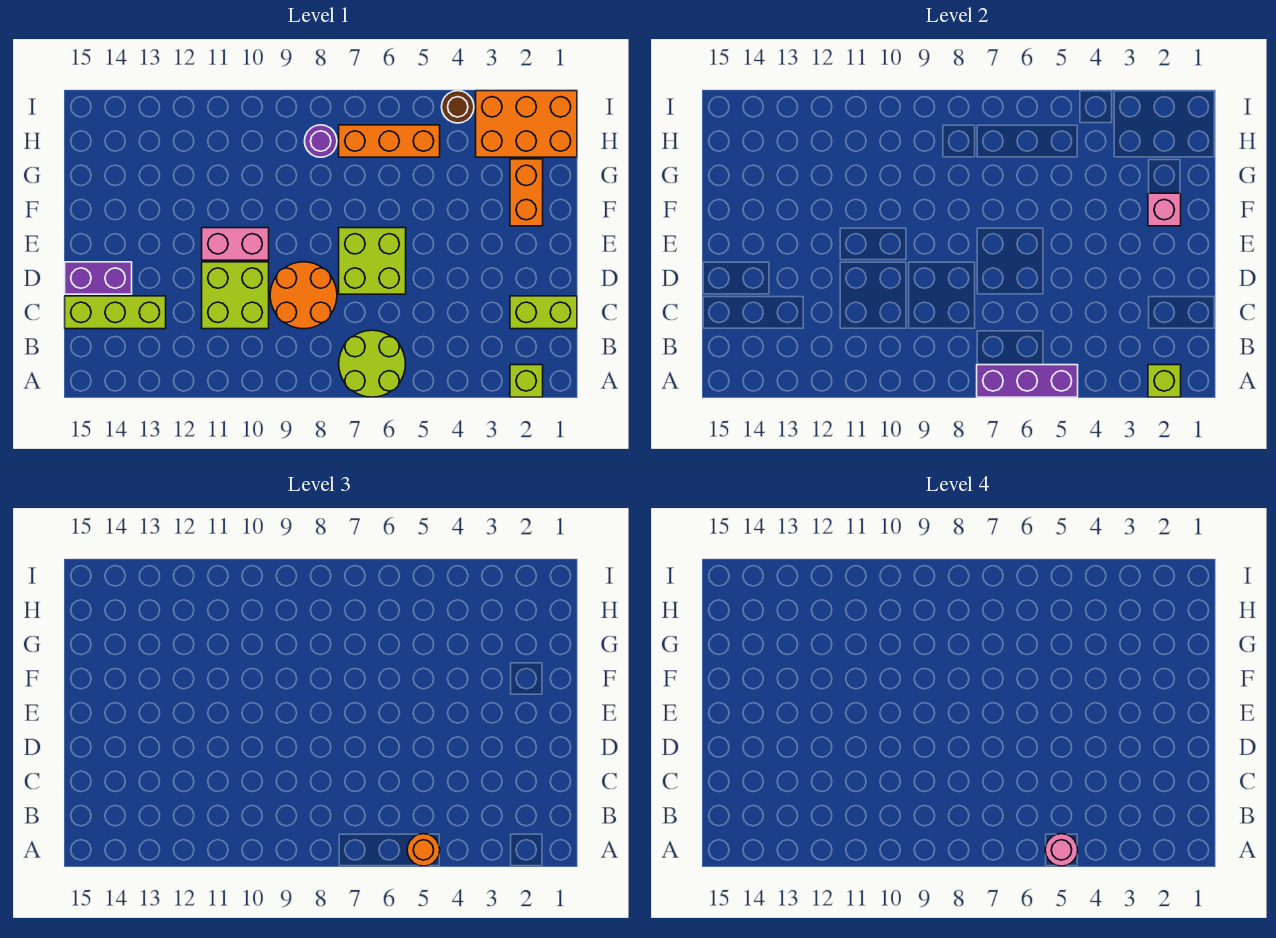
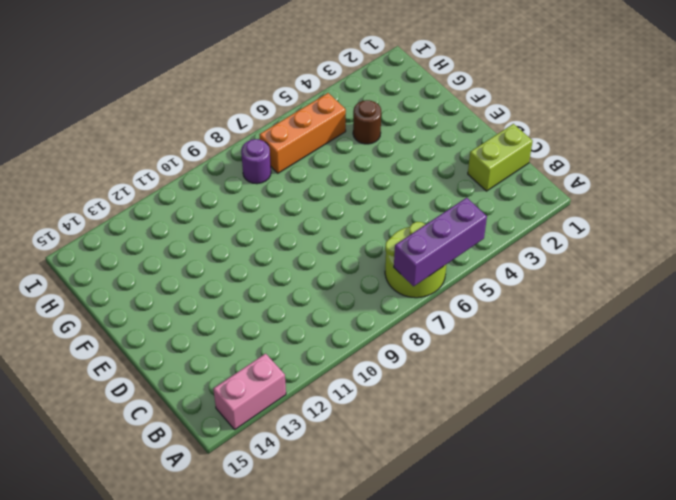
pink 1x2 brick [213,354,286,429] -> pink 1x2 brick moved to [202,228,269,260]
brown 1x1 round brick [353,100,381,144] -> brown 1x1 round brick moved to [442,91,474,123]
none -> lime 1x1 brick [510,365,543,397]
none -> orange 2x2 round brick [270,262,337,329]
none -> lime 2x2 brick [202,262,269,329]

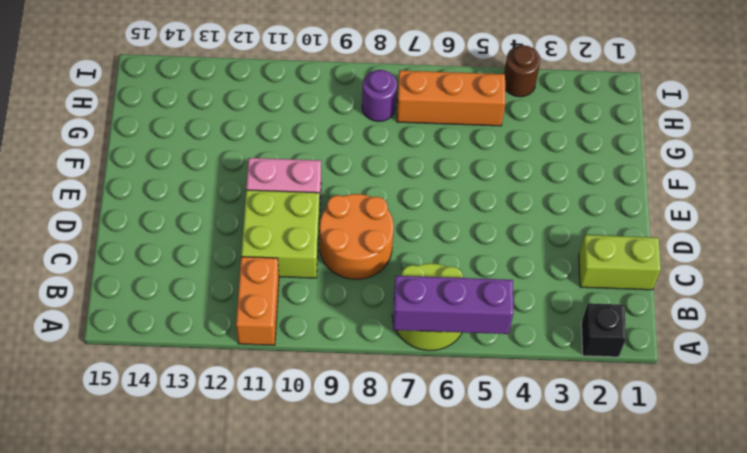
black 1x1 brick [581,303,626,357] -> lime 1x1 brick [510,365,543,397]
orange 1x2 brick [236,257,279,345] -> orange 1x2 brick moved to [510,159,543,226]
none -> lime 1x3 brick [65,296,166,329]
none -> lime 2x2 brick [339,228,406,294]
none -> purple 1x2 brick [65,262,132,294]

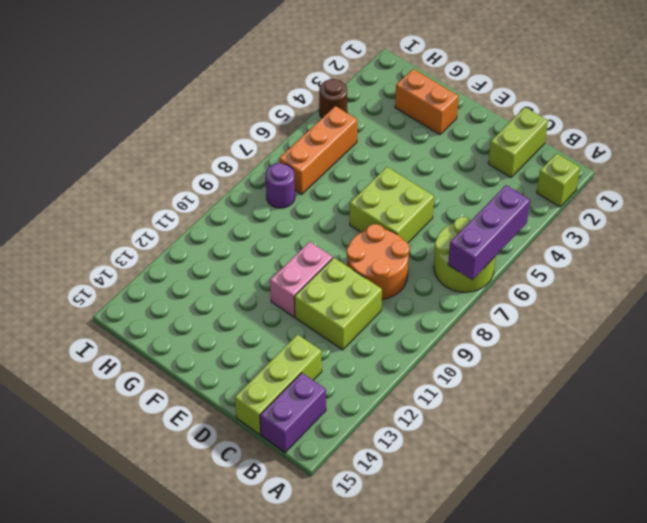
purple 1x2 brick [260,373,326,453] -> purple 1x2 brick moved to [65,262,132,294]
none -> orange 2x3 brick [476,91,577,157]
none -> lime 1x1 brick [1148,365,1181,397]
none -> pink 1x1 brick [1148,193,1181,226]

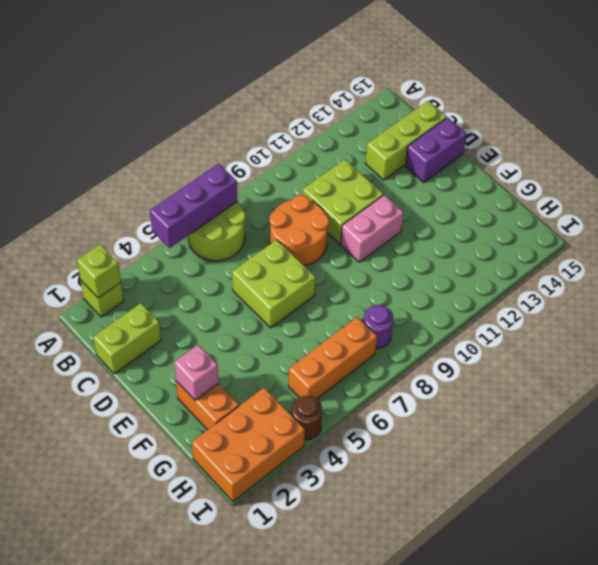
none -> orange 1x1 round brick [407,834,440,866]
none -> pink 1x1 round brick [1045,834,1078,866]

